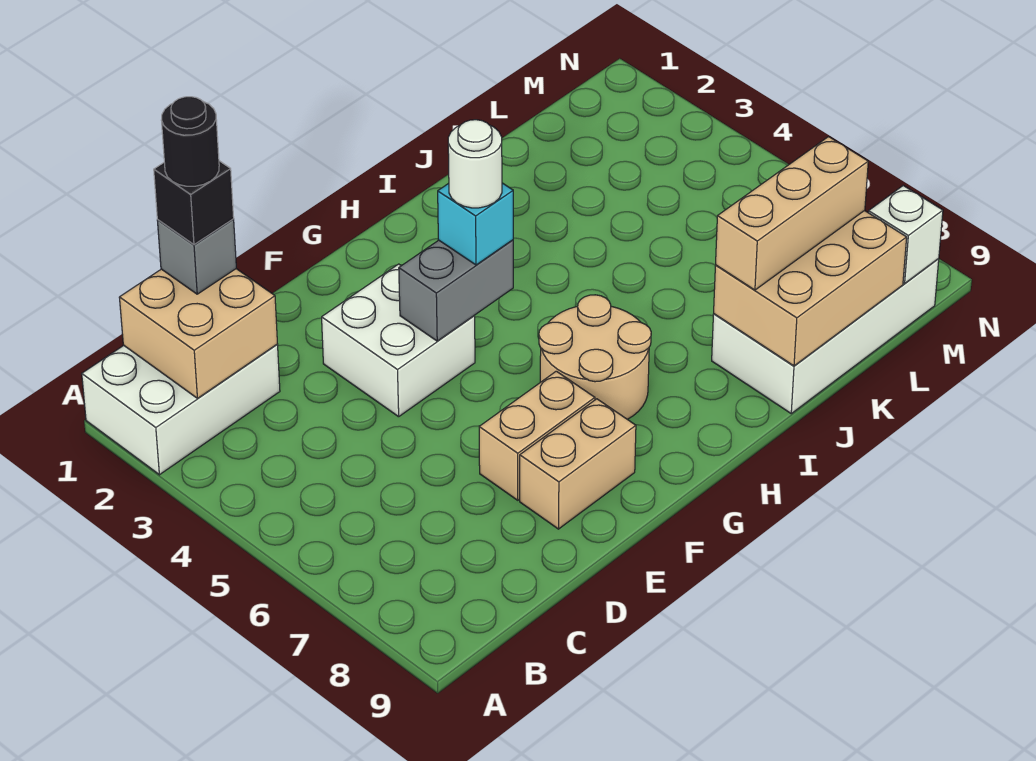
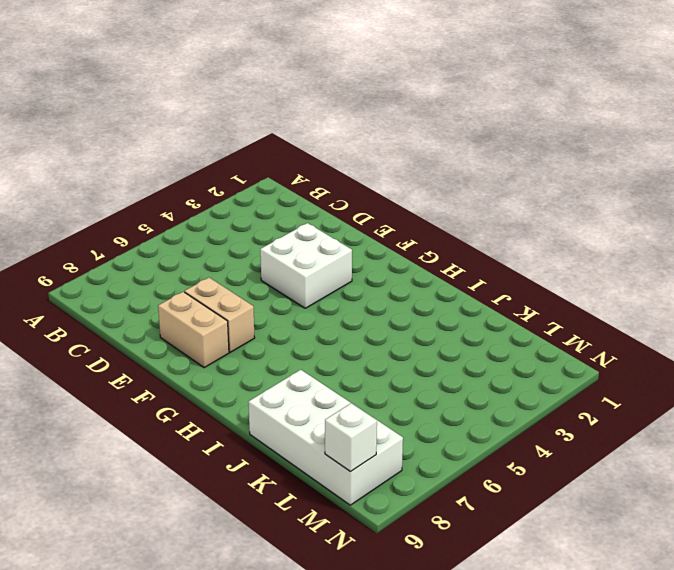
none -> white 2x3 brick [82,345,280,475]
none -> tan 2x2 round brick [539,295,651,419]
none -> tan 2x2 brick [119,269,277,398]

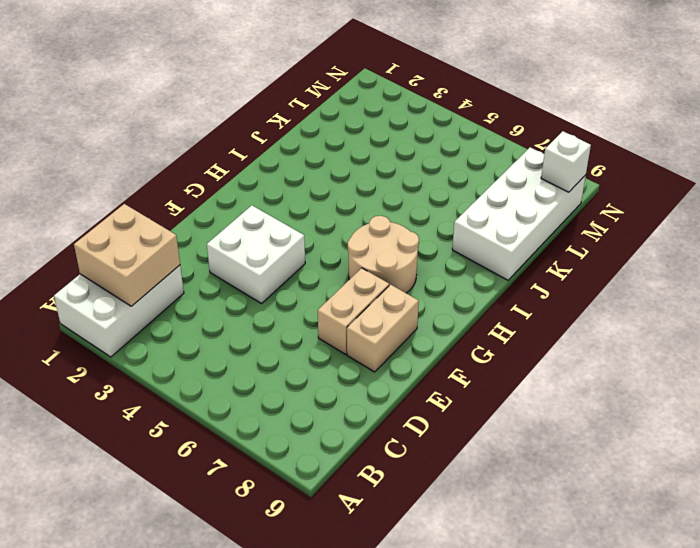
none -> grey 1x2 brick [399,240,513,341]
none -> tan 2x3 brick [714,210,907,366]
none -> grey 1x1 brick [157,219,236,294]

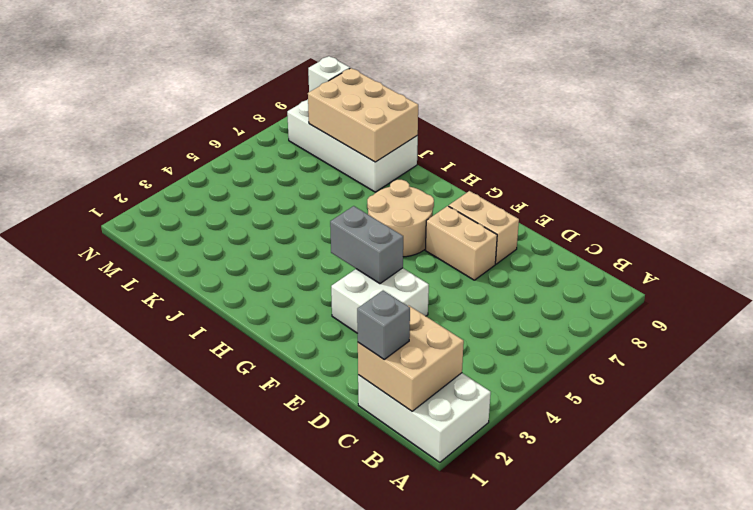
none -> cyan 1x1 brick [438,183,513,265]
none -> tan 1x3 brick [716,137,868,290]
none -> black 1x1 brick [154,161,234,245]

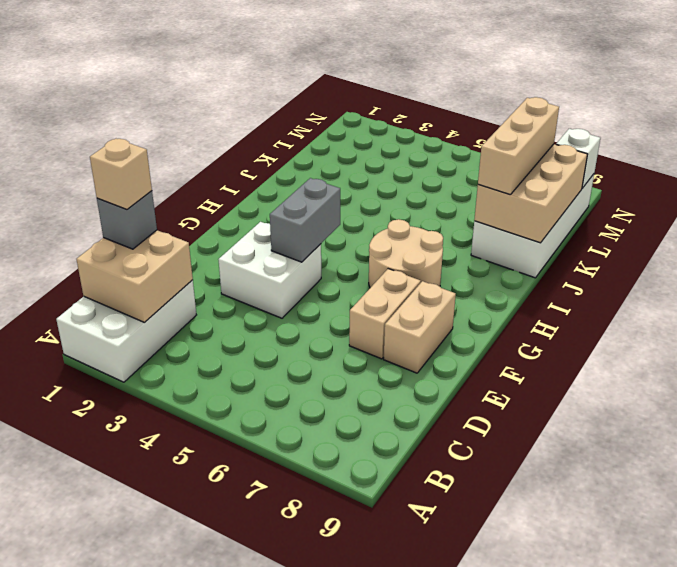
tan 1x1 brick [90,139,152,210] -> black 1x1 brick [154,161,234,245]
none -> cyan 1x1 brick [438,183,513,265]
none -> white 1x1 round brick [448,120,502,208]
none -> black 1x1 round brick [161,97,219,186]

